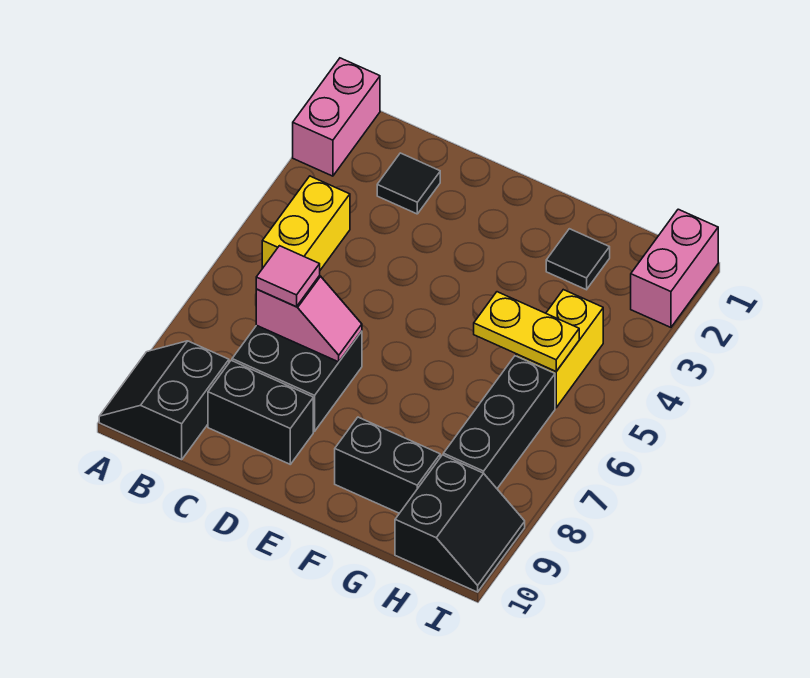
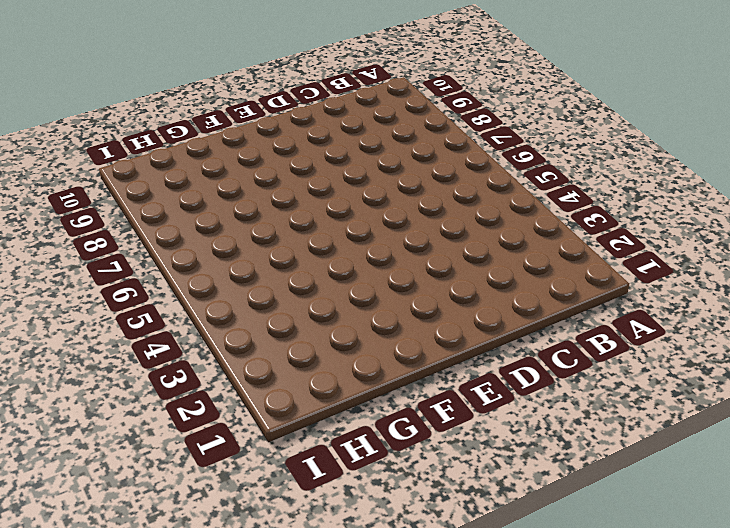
none -> pink 1x2 brick [293,58,380,176]
none -> black 2x2 slope [99,341,229,460]
none -> yellow 1x2 brick [262,176,350,270]

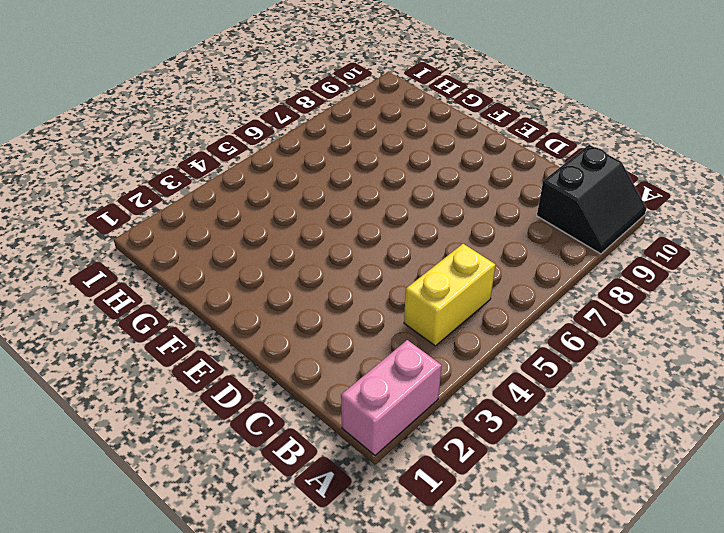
none -> black 1x1 tile [377,153,440,214]
none -> black 2x2 brick [232,325,362,431]
none -> black 1x2 brick [208,360,313,464]

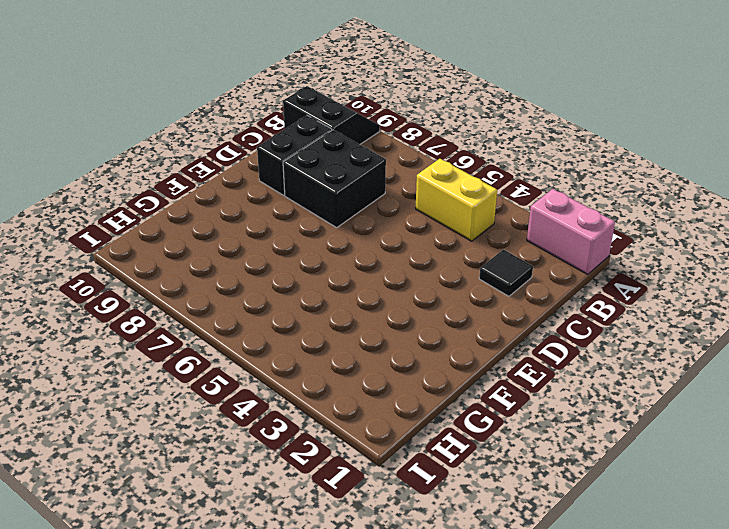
none -> black 1x2 brick [335,417,440,513]
none -> black 1x1 tile [546,229,610,290]
none -> yellow 1x2 brick [516,290,603,408]

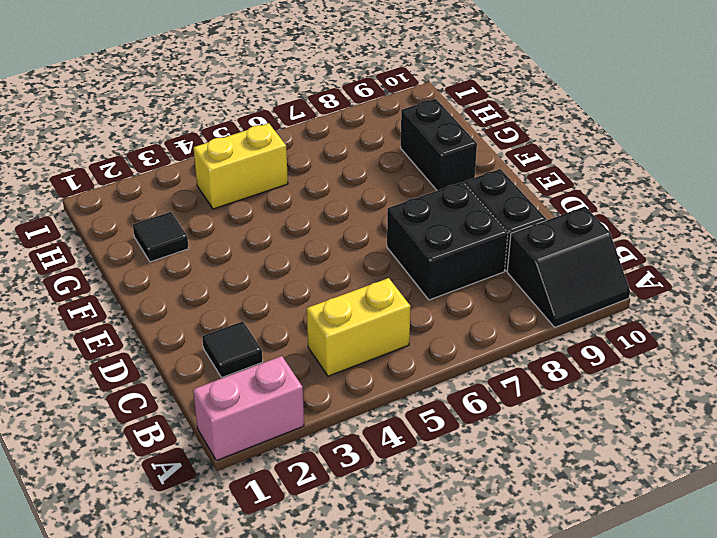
none -> black 1x3 brick [443,356,555,488]
none -> black 2x2 slope [395,455,525,592]
none -> pink 1x2 brick [631,209,718,327]

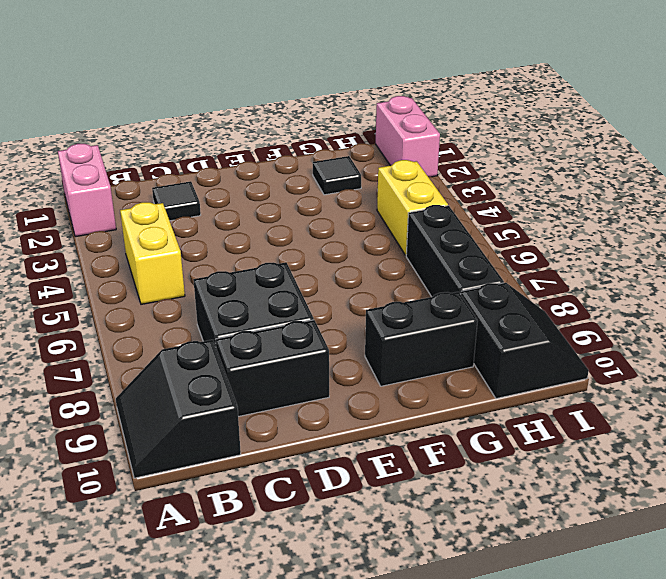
none -> pink 1x2 slope [256,276,362,362]
none -> yellow 1x2 plate [474,292,579,371]
none -> pink 1x1 tile [256,246,320,307]

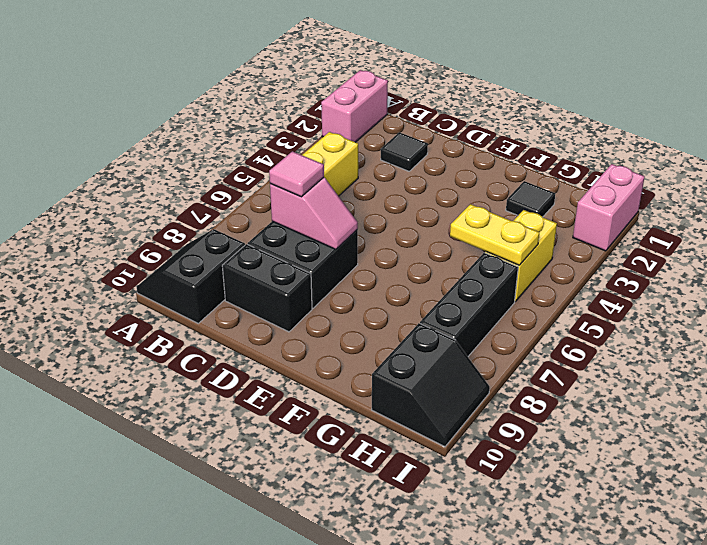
none -> black 1x2 brick [335,417,440,513]

